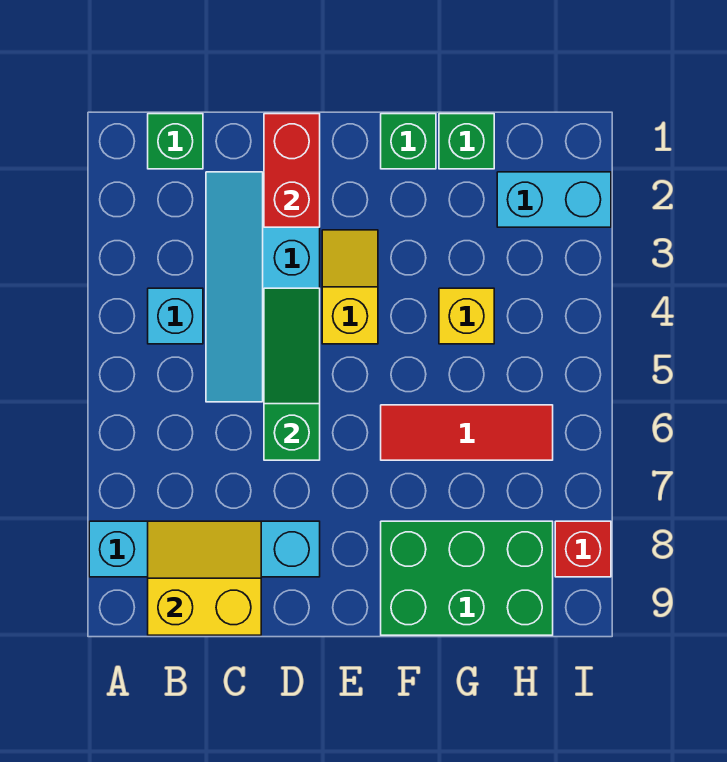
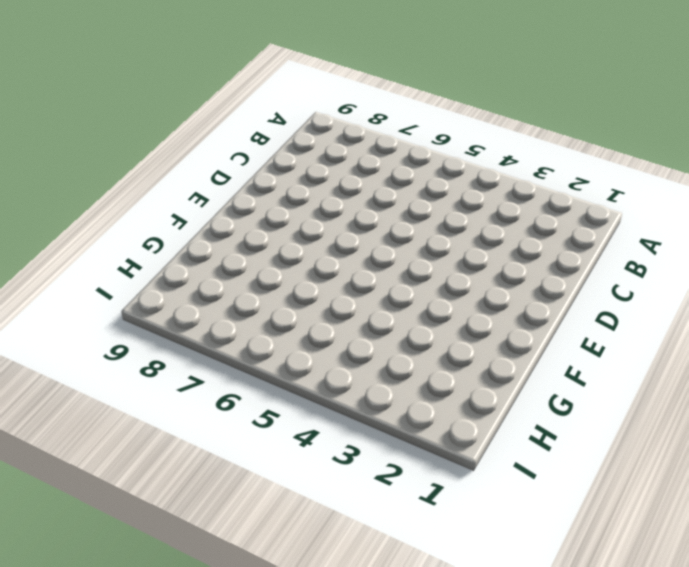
none -> cyan 1x4 brick [89,521,320,577]
none -> green 1x1 brick [148,114,203,169]
none -> cyan 1x1 brick [148,288,203,344]

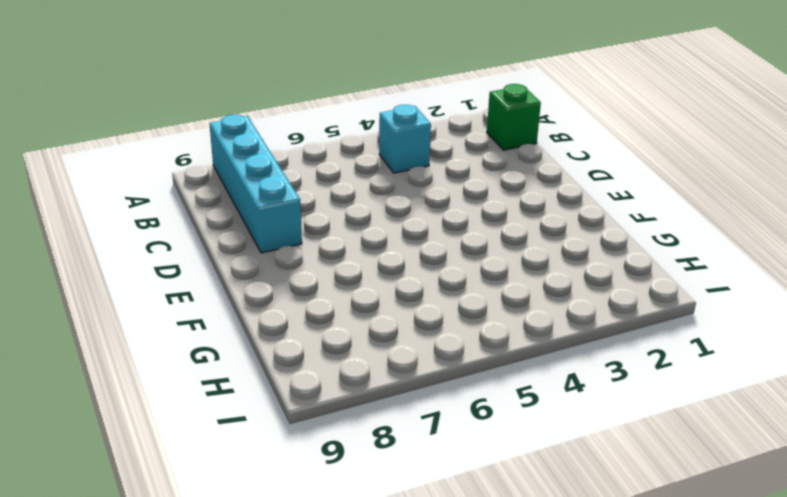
none -> cyan 2x4 slope [206,172,320,402]
none -> yellow 1x2 slope [322,230,378,344]
none -> green 1x1 brick [381,114,436,169]

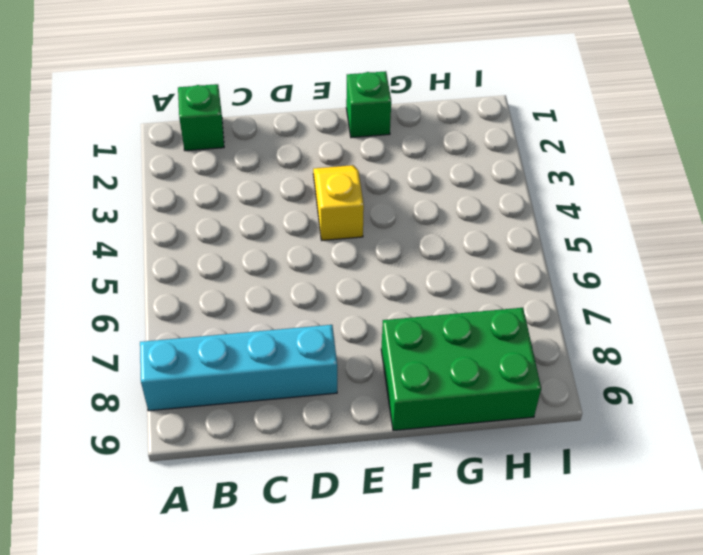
none -> cyan 1x1 brick [148,288,203,344]
none -> cyan 2x4 slope [206,172,320,402]
none -> red 1x3 tile [381,405,553,460]

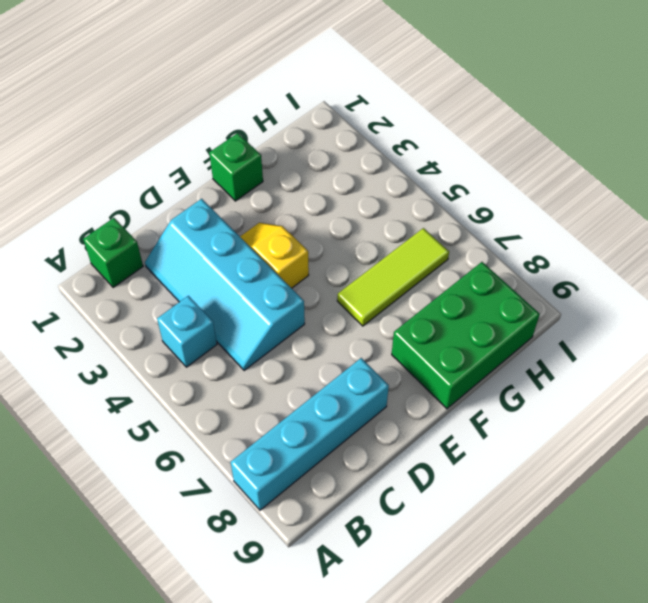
lime 1x3 tile [337,228,449,326] -> red 1x3 tile [381,405,553,460]
none -> green 1x1 brick [439,114,494,169]
none -> yellow 1x1 brick [439,288,494,344]
none -> cyan 1x2 brick [497,172,611,227]

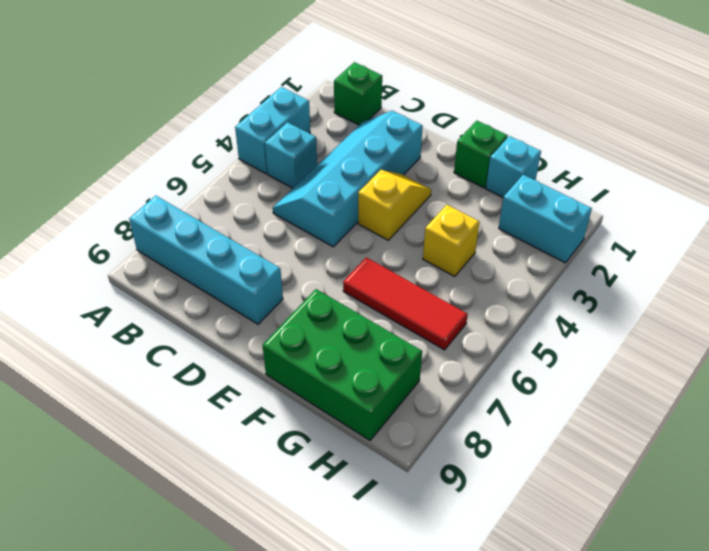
cyan 1x2 brick [235,87,310,174] -> none
cyan 1x1 brick [486,136,541,197] -> green 1x1 brick [439,114,494,169]
none -> red 1x1 brick [555,521,611,577]
none -> yellow 2x2 slope [148,521,261,635]
none -> red 1x2 brick [264,114,320,227]

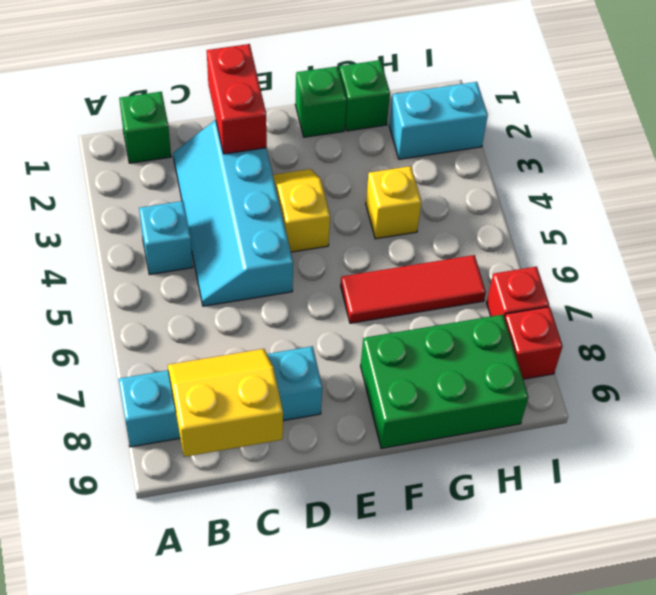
red 1x1 brick [487,267,549,318] -> none
none -> green 1x3 slope [264,288,320,460]

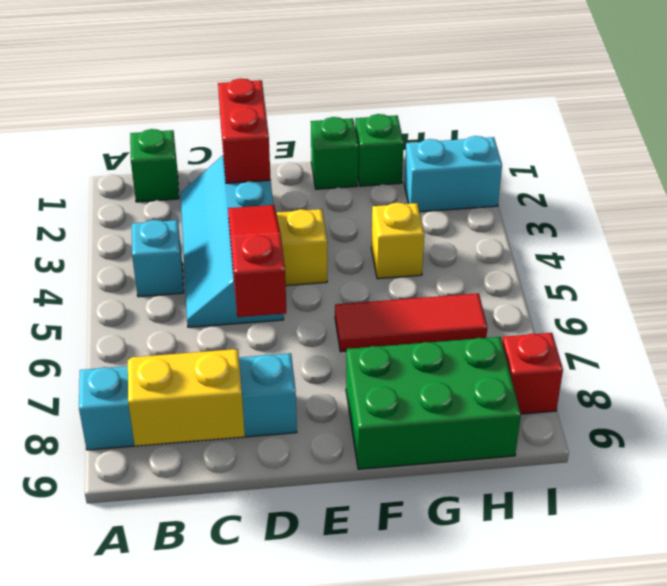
red 1x3 slope [228,205,286,317] -> green 1x3 slope [264,288,320,460]

